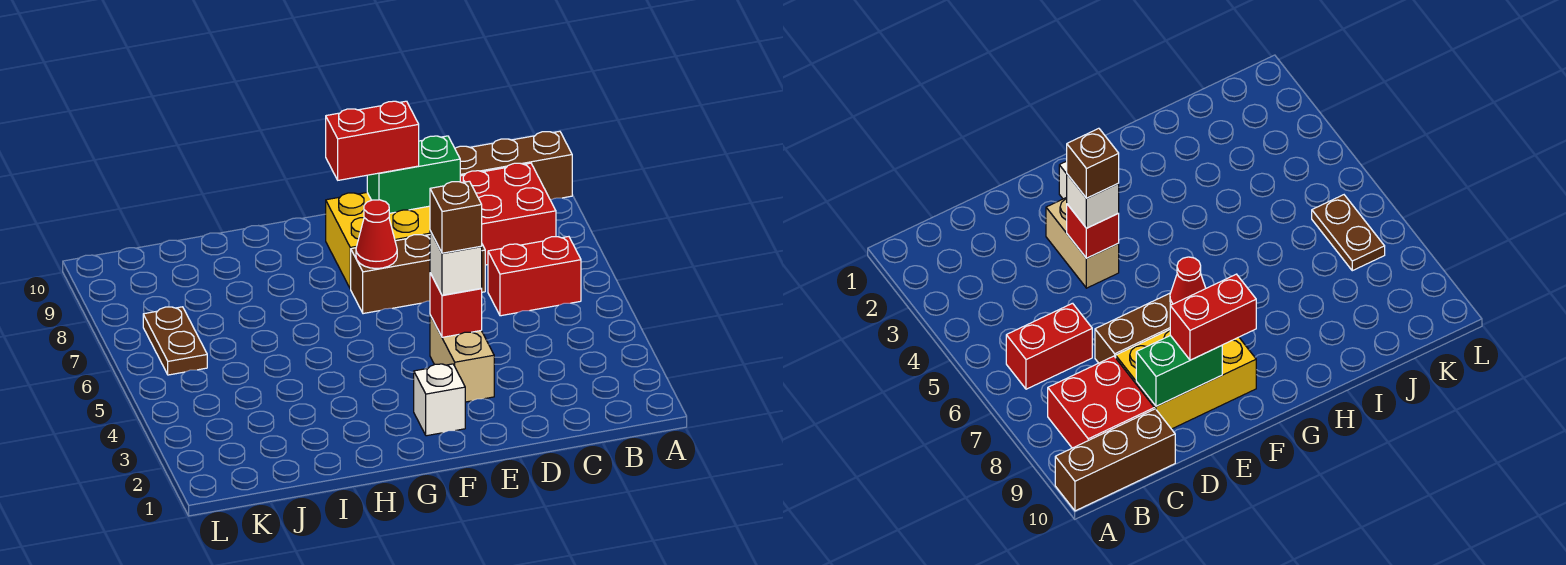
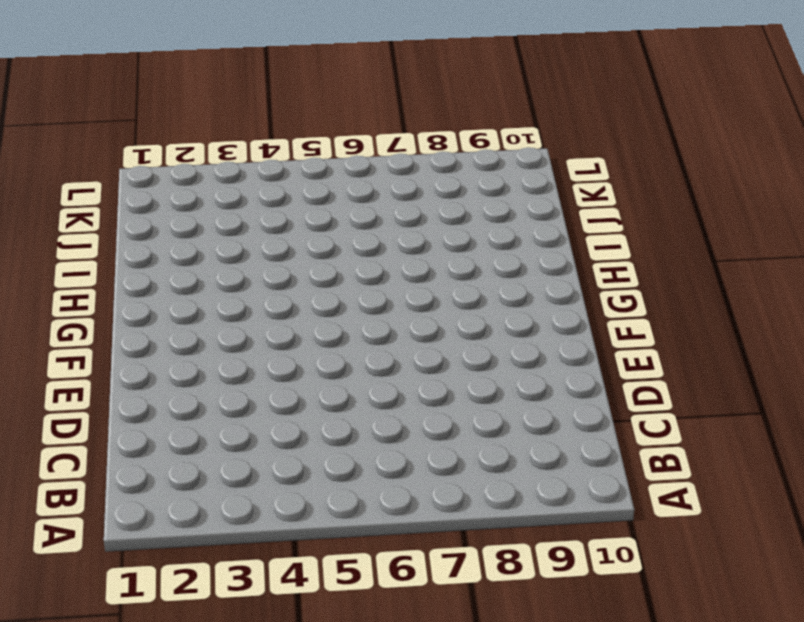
none -> brown 1x3 brick [455,131,572,200]
none -> red 1x2 brick [488,237,581,316]
none -> red 2x2 brick [460,163,556,265]

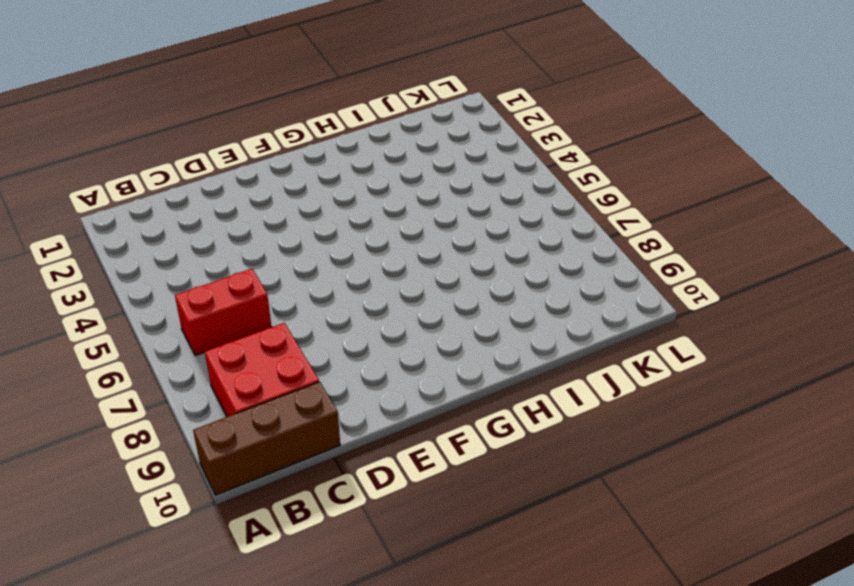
none -> brown 1x3 brick [351,235,485,314]
none -> yellow 2x3 brick [326,193,430,289]
none -> tan 1x2 brick [430,315,494,402]

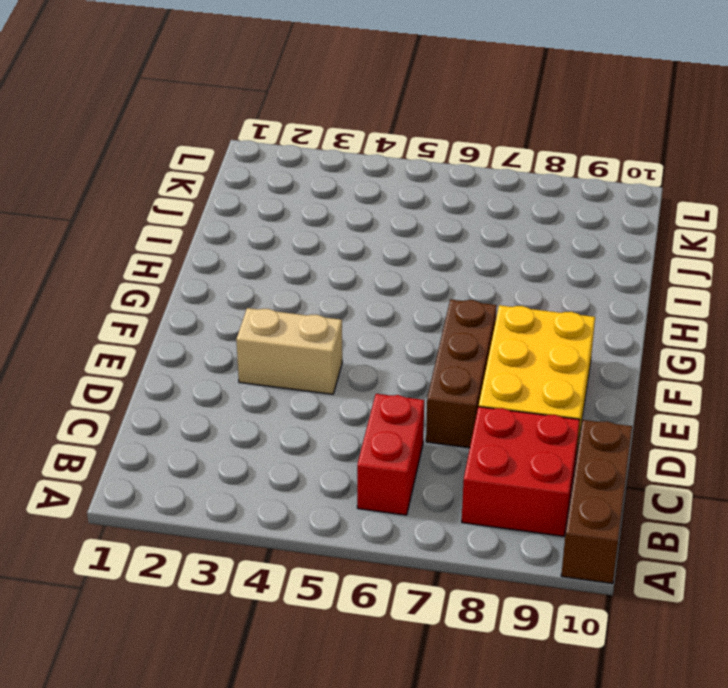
none -> white 1x1 brick [414,364,465,436]
none -> brown 1x2 plate [143,307,207,375]
none -> green 1x2 brick [367,136,460,213]

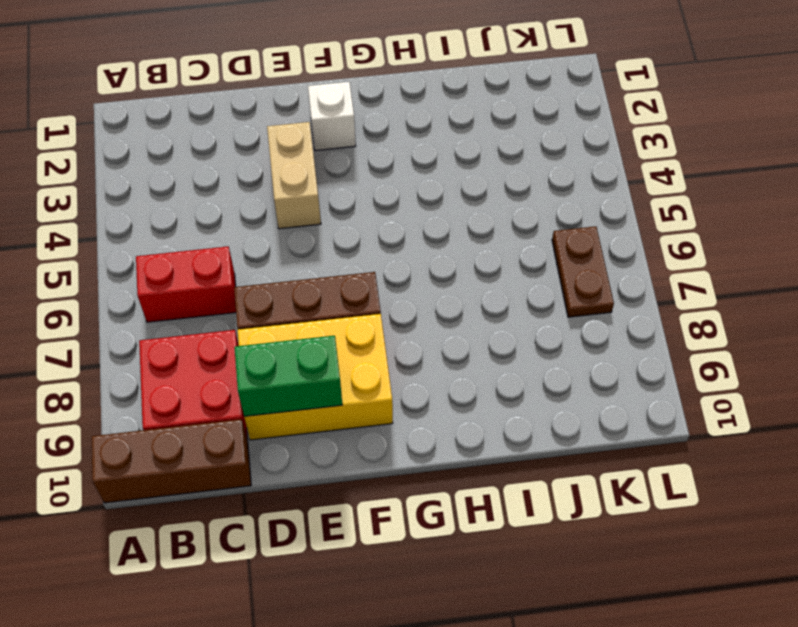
none -> red 1x1 brick [430,273,482,337]
none -> red 1x1 cone [356,200,397,269]
none -> white 1x1 brick [430,231,482,295]

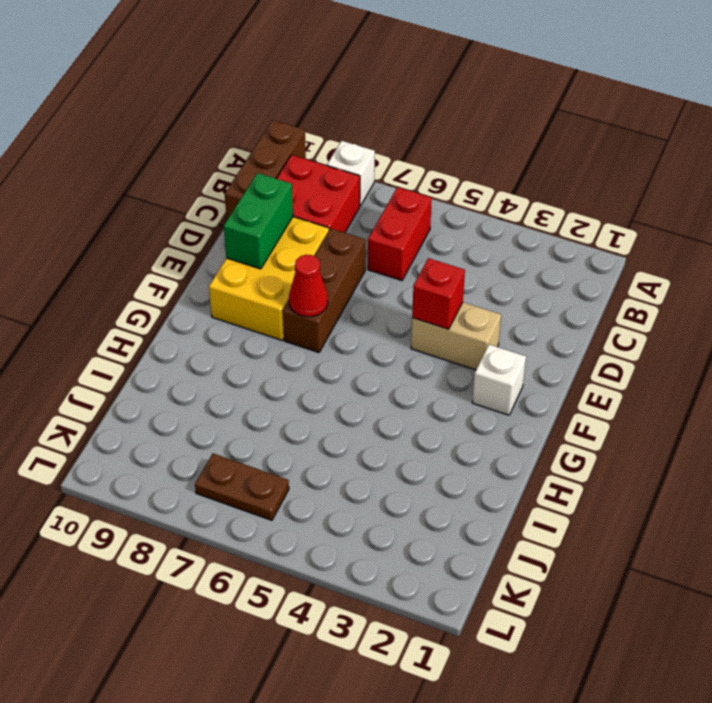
white 1x1 brick [327,141,375,206] -> white 1x1 brick moved to [430,231,482,295]
none -> red 1x2 brick [326,101,419,180]
none -> brown 1x1 brick [430,181,482,253]

